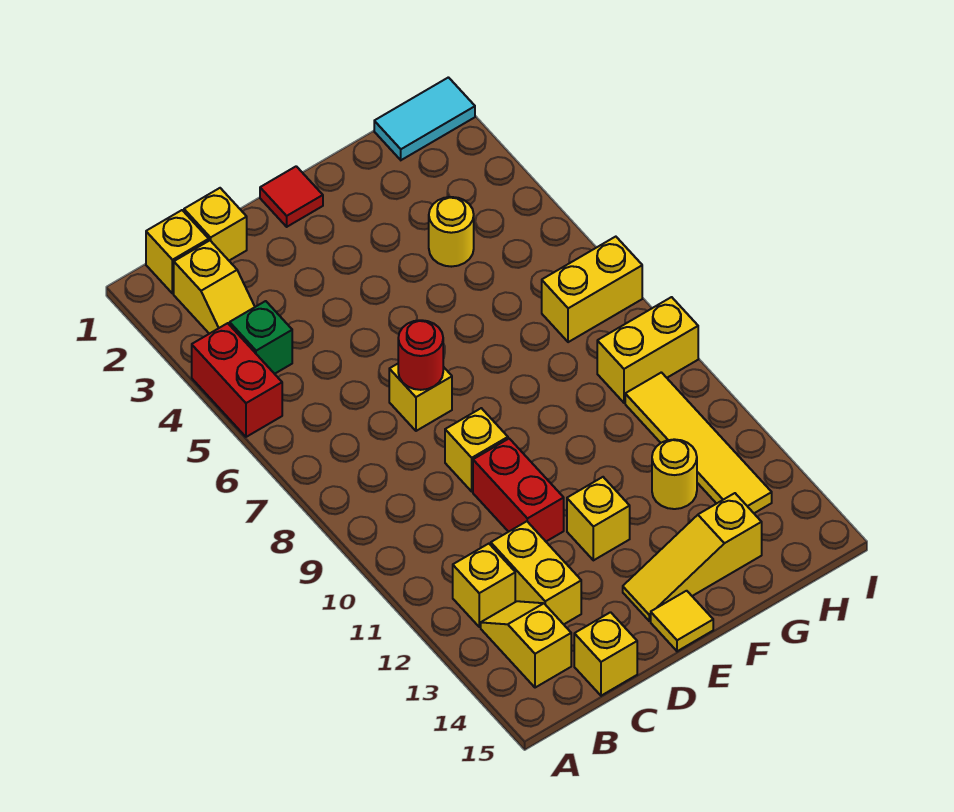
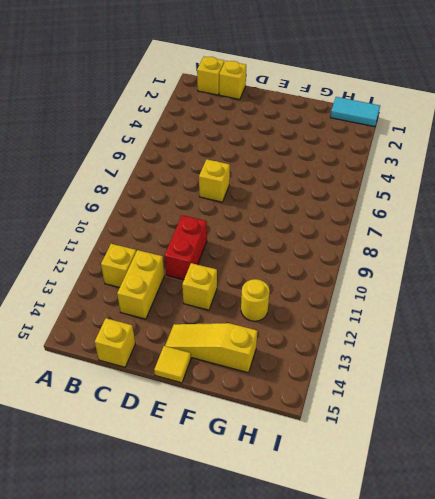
none -> red 1x2 brick [192,323,282,437]
none -> yellow 1x2 slope [174,241,255,334]
none -> green 1x1 brick [230,301,292,374]

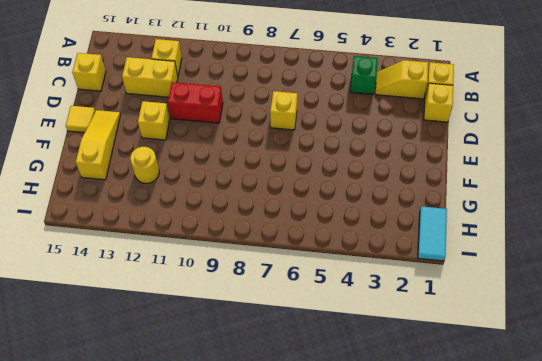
none -> red 1x2 brick [192,323,282,437]
none -> yellow 1x2 slope [481,601,571,688]
none -> yellow 1x1 brick [445,408,508,491]

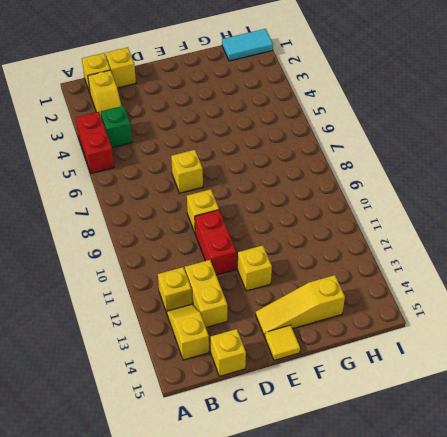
none -> red 1x1 tile [260,166,323,227]
none -> yellow 1x1 round brick [429,197,474,267]
none -> yellow 1x1 round brick [652,439,697,509]

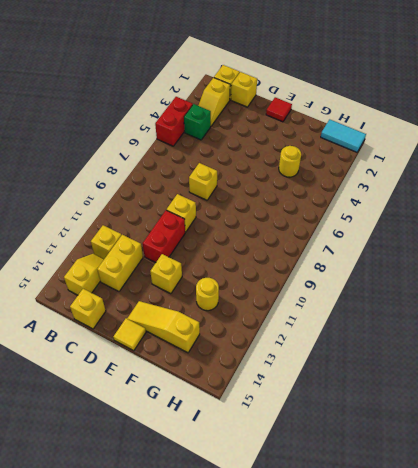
none -> yellow 1x2 brick [542,237,642,342]
none -> yellow 1x2 brick [597,297,698,403]
none -> yellow 1x4 tile [625,372,772,513]

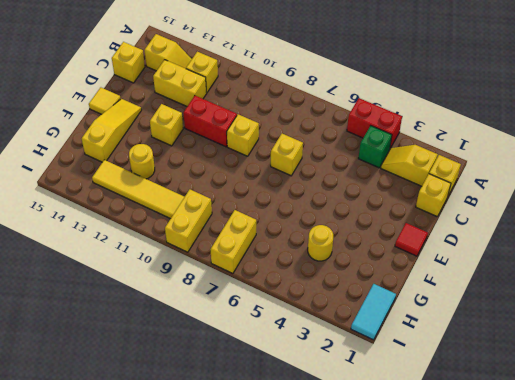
none -> red 1x1 round brick [398,320,443,390]

